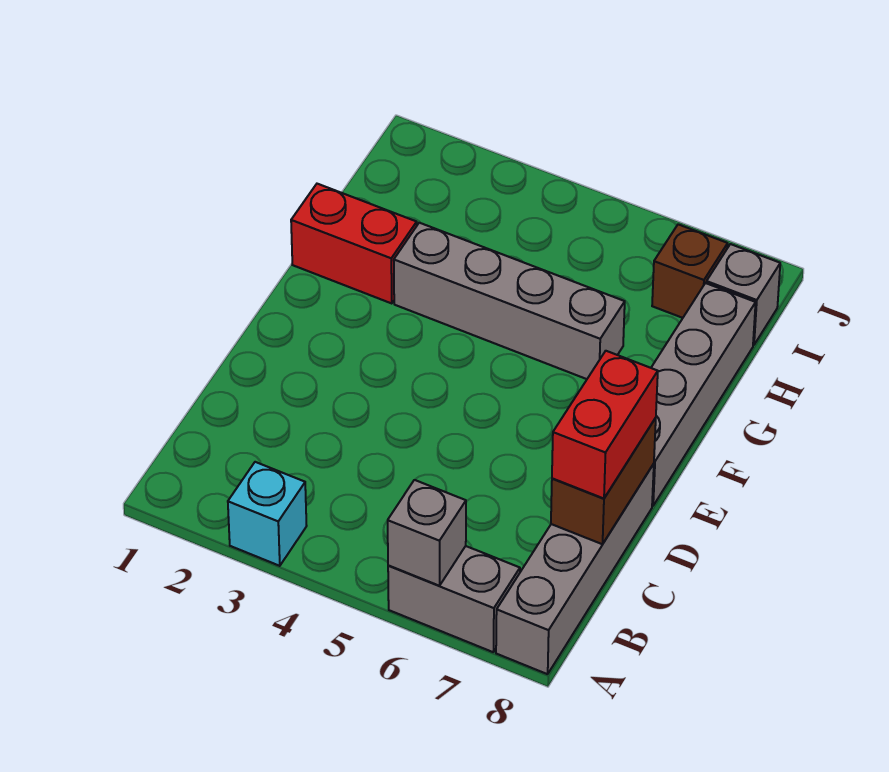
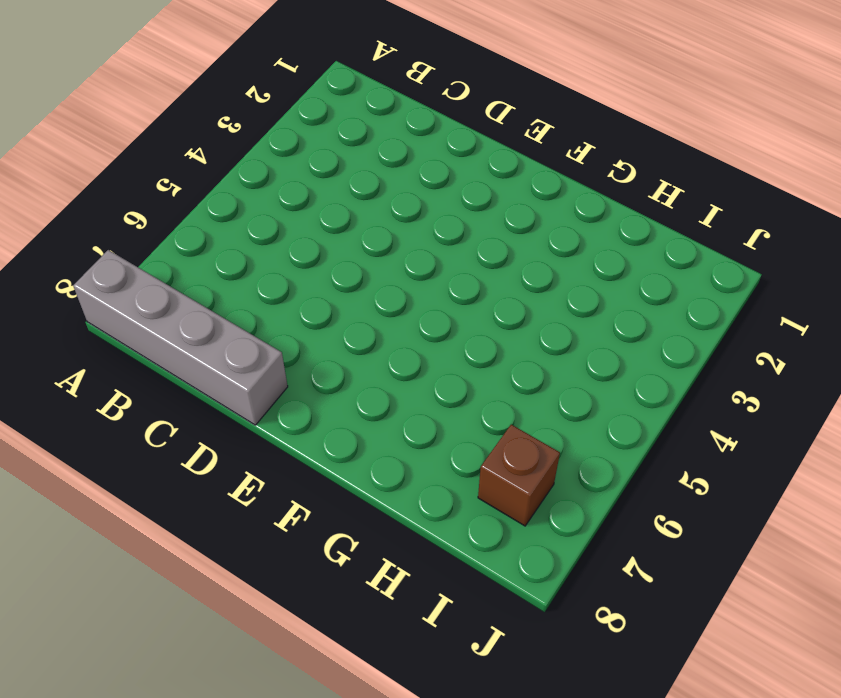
none -> cyan 1x1 brick [228,462,307,566]
none -> grey 1x2 brick [388,546,520,652]

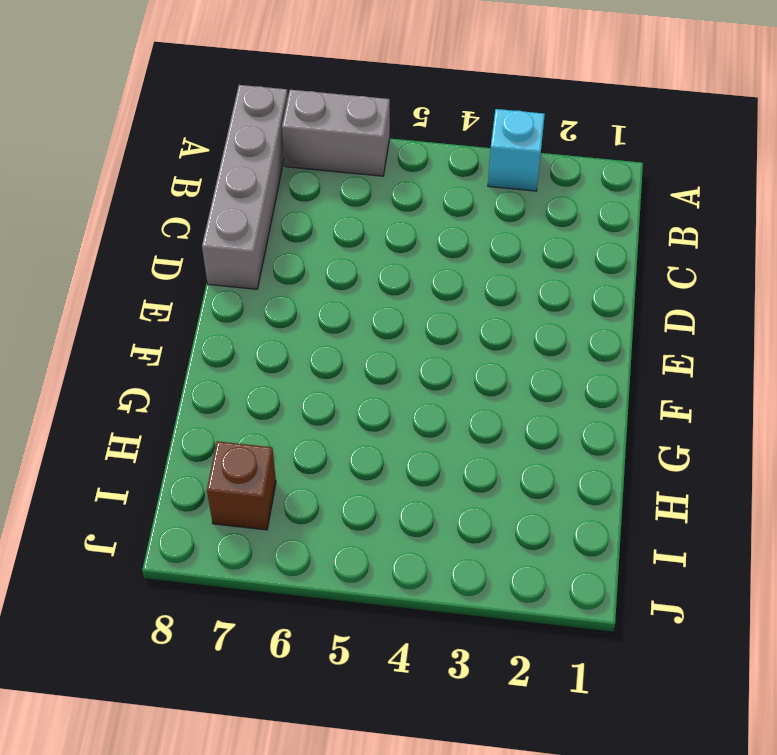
none -> grey 1x4 brick [651,283,756,506]
none -> red 1x2 brick [291,184,417,303]

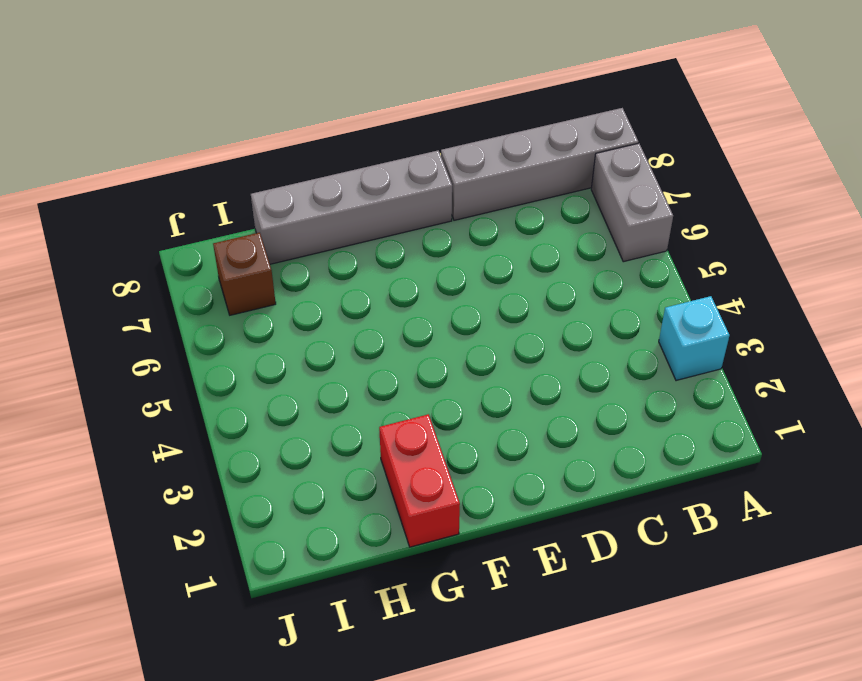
none -> grey 1x4 brick [394,223,625,379]
none -> grey 1x1 brick [706,244,780,345]

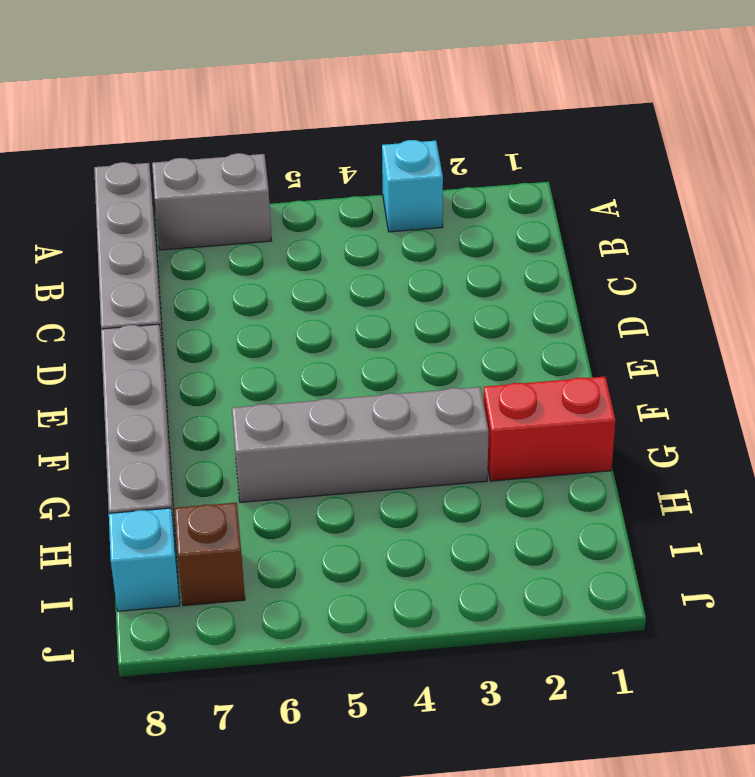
cyan 1x1 brick [109,508,180,611] -> grey 1x1 brick [706,244,780,345]
none -> grey 1x1 brick [388,480,466,586]
none -> brown 1x2 brick [551,418,656,544]

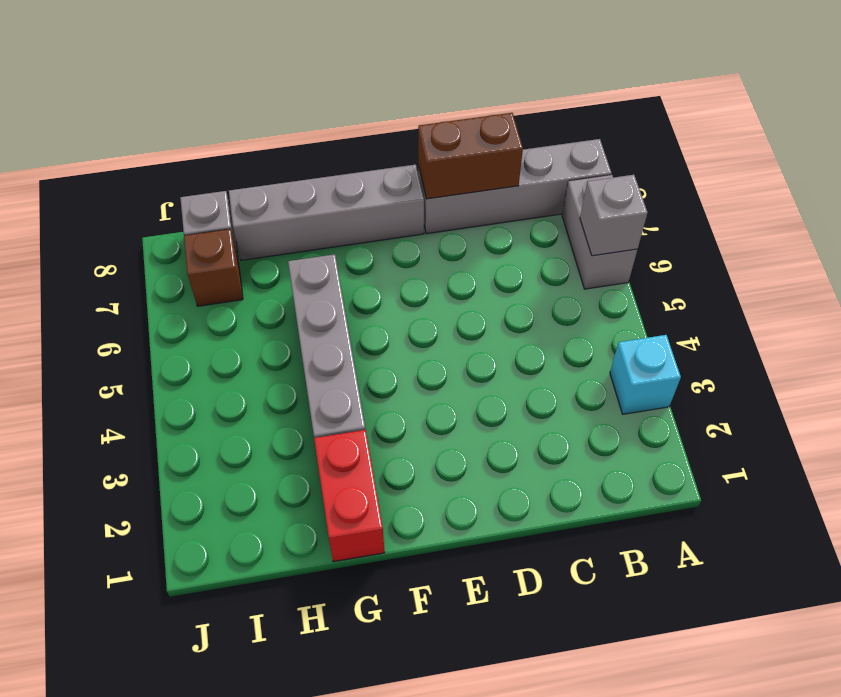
none -> red 1x2 brick [552,351,658,498]

